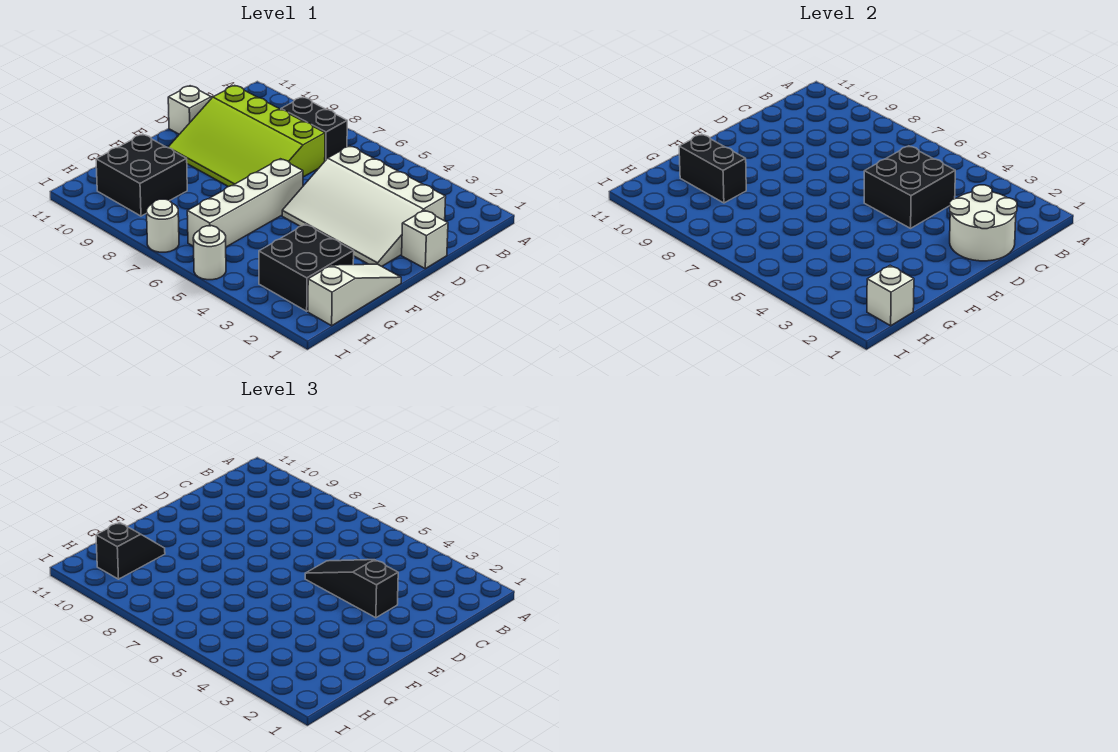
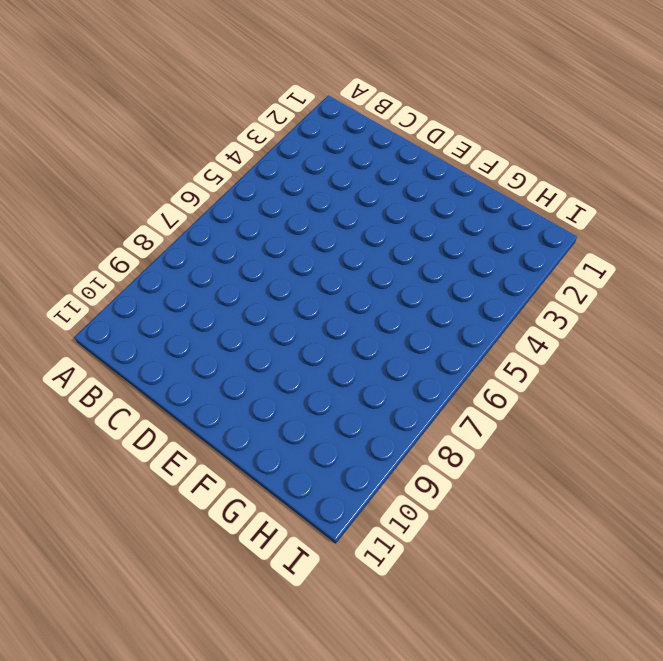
none -> black 1x2 brick [281,97,347,161]
none -> white 3x4 slope [282,146,446,266]
none -> lime 3x4 slope [168,86,325,187]

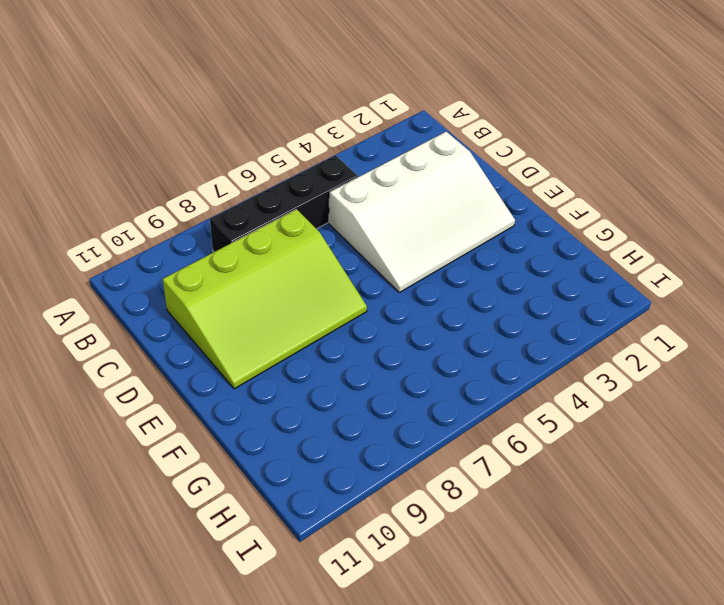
black 1x4 brick [210,155,358,252] -> black 1x2 brick [281,97,347,161]
none -> white 1x1 brick [402,210,448,269]
none -> white 1x1 brick [168,86,211,134]
none -> white 1x4 brick [187,159,303,247]

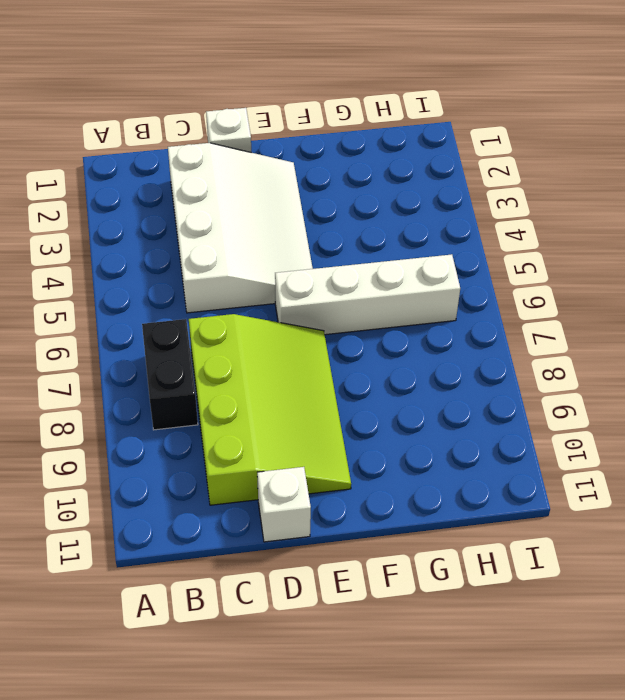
none -> white 1x3 slope [308,264,401,326]
none -> black 2x2 brick [259,224,354,311]
none -> black 2x2 brick [96,134,187,216]

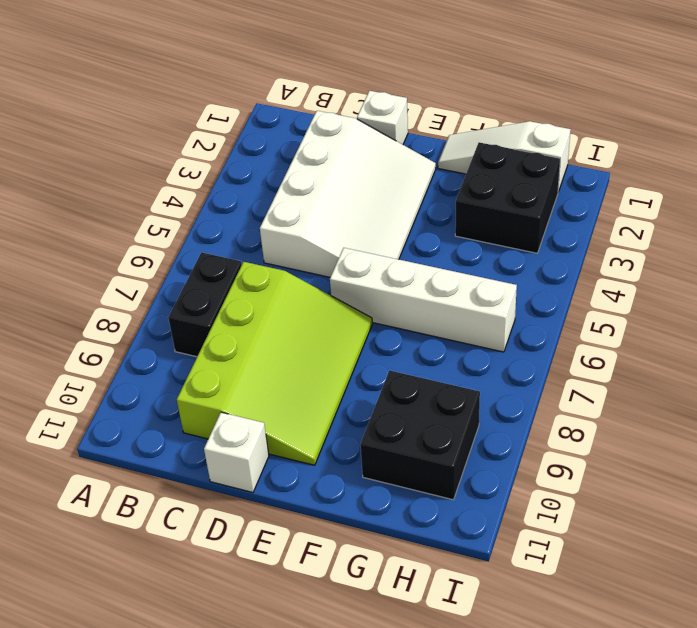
none -> white 1x1 round brick [193,226,226,280]
none -> white 1x1 round brick [147,199,179,252]
none -> white 2x2 round brick [950,185,1017,261]

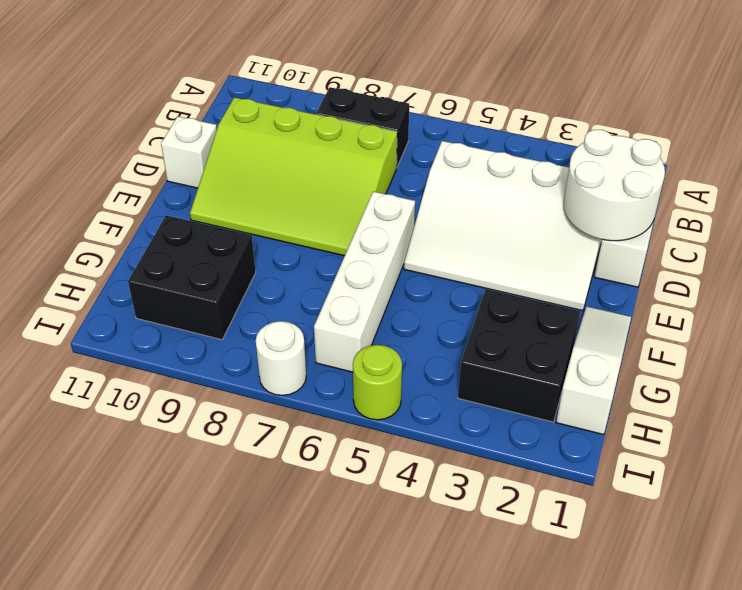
lime 1x1 round brick [353,345,402,420] -> white 1x1 round brick [193,226,226,280]
none -> black 2x2 brick [864,146,955,228]
none -> black 1x2 brick [679,134,746,203]
none -> white 1x1 brick [867,265,914,326]

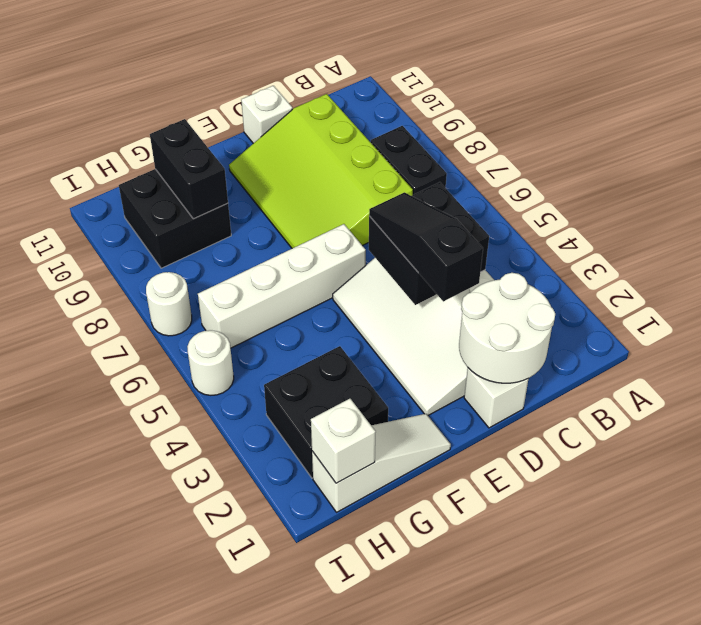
none -> black 1x2 slope [96,523,165,579]

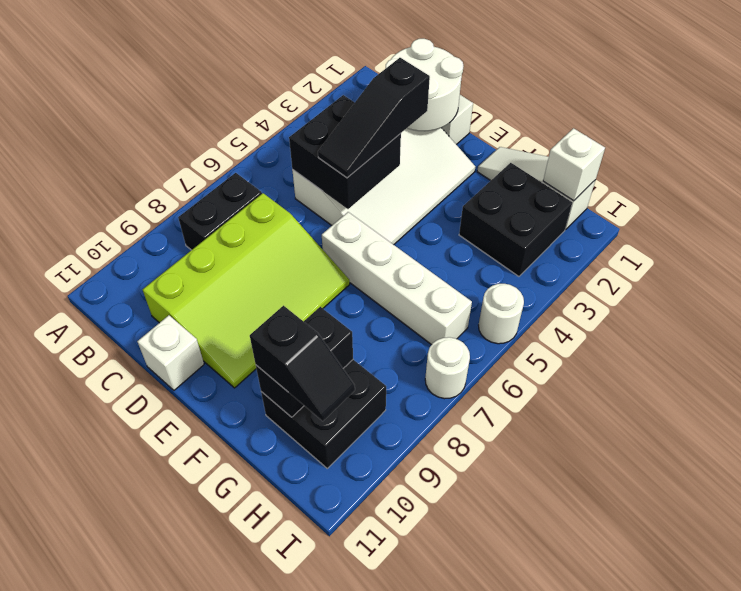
black 1x2 slope [250,306,355,421] -> black 1x2 slope turned to [96,523,165,579]

